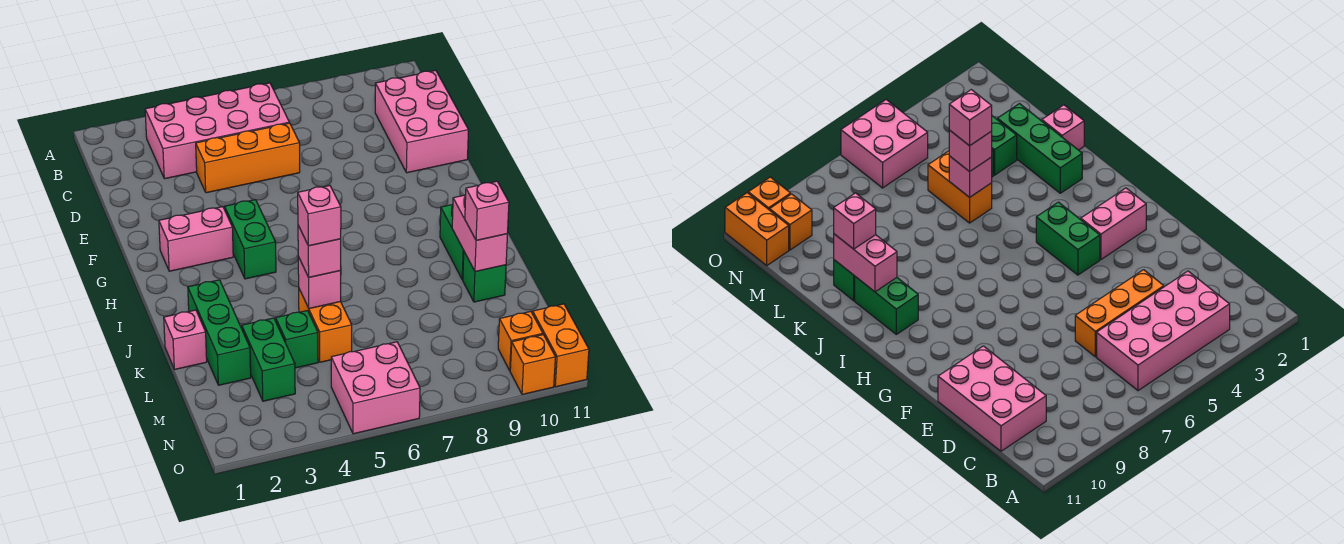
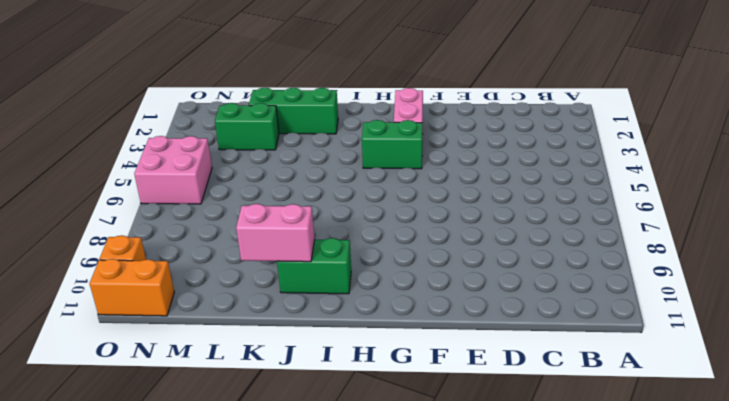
none -> pink 2x4 brick [145,83,289,179]
none -> pink 2x3 brick [375,70,469,173]
none -> orange 1x3 brick [196,123,300,193]

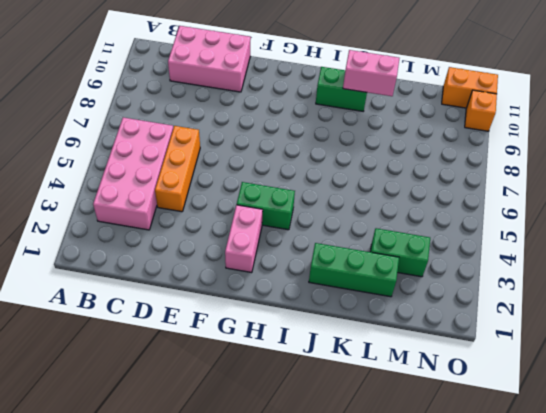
none -> pink 1x1 brick [164,310,207,369]
none -> orange 1x2 brick [299,289,352,362]
none -> green 1x1 brick [463,252,506,302]

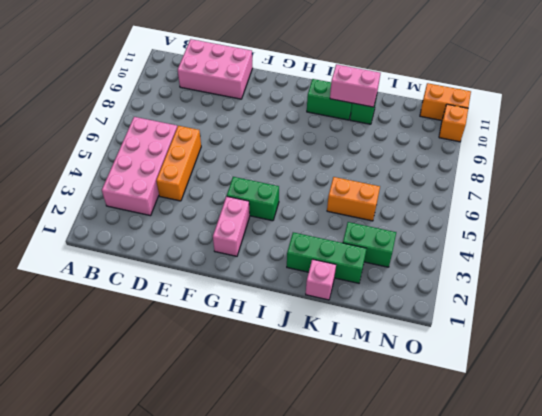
none -> green 1x1 brick [276,311,318,368]
none -> pink 2x2 brick [331,342,420,434]
none -> orange 1x1 brick [498,311,543,370]

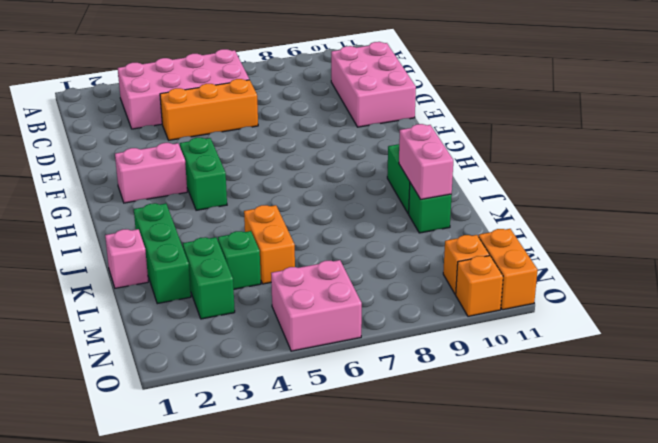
none -> pink 1x1 brick [298,257,341,309]
none -> pink 1x1 brick [298,226,341,277]
none -> pink 1x1 brick [465,181,509,240]

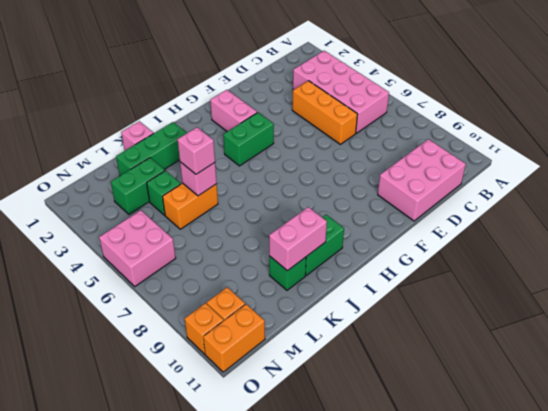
none -> pink 1x1 brick [465,181,509,240]
none -> pink 1x1 brick [298,186,341,246]

